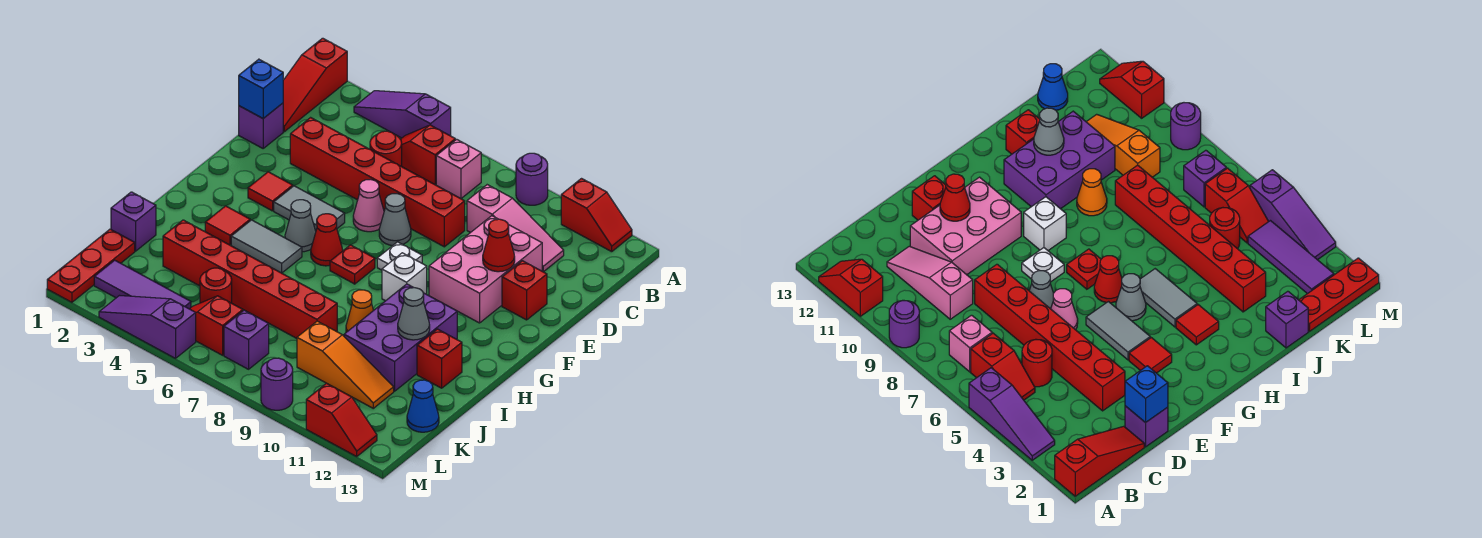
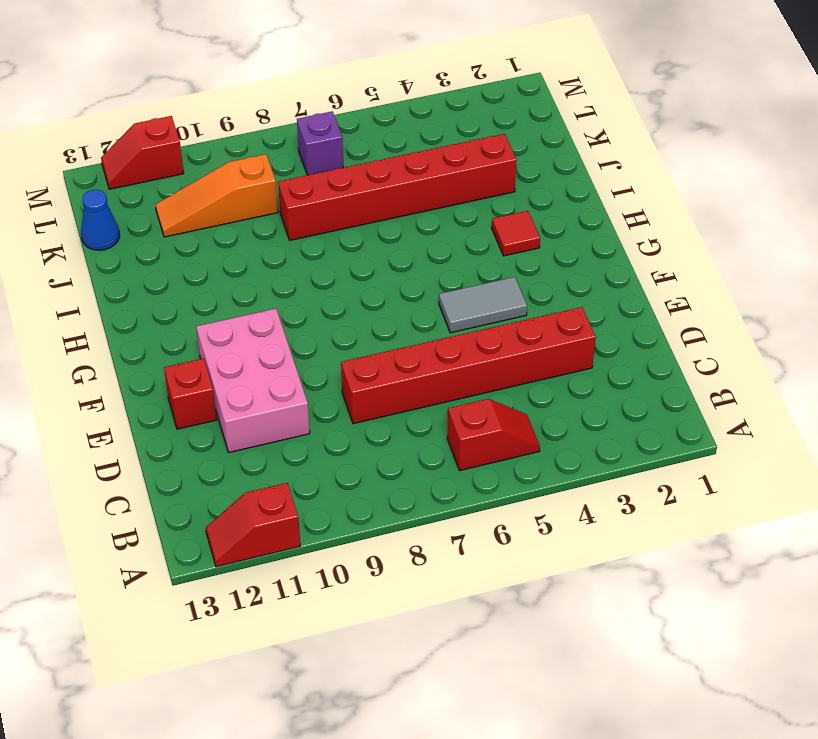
none -> red 1x3 slope [283,38,347,132]
none -> purple 1x3 slope [354,91,451,138]
none -> purple 1x1 round brick [516,153,548,205]
none -> pink 1x1 brick [436,139,481,199]

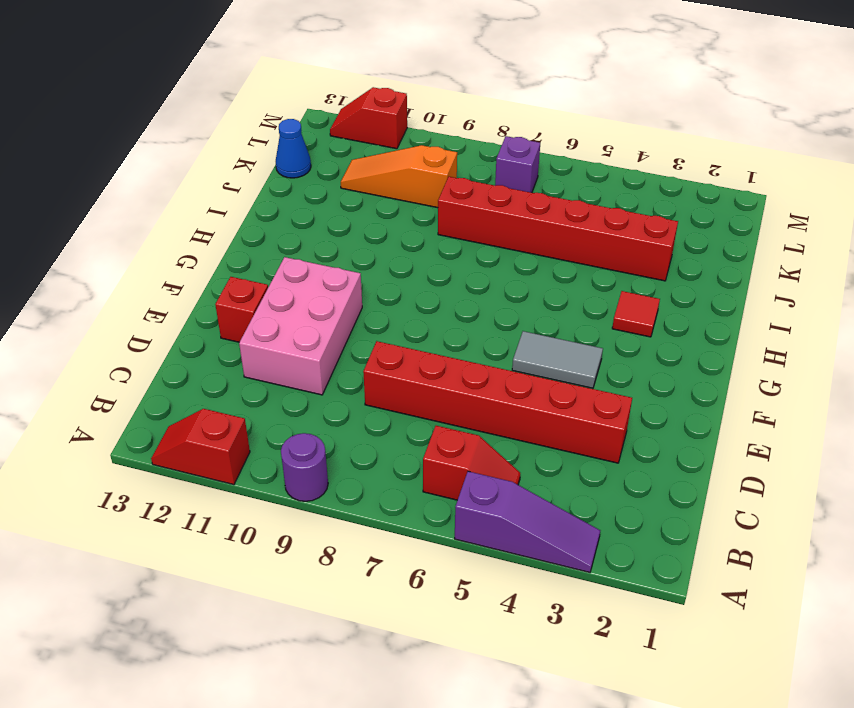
none -> red 1x3 slope [283,38,347,132]
none -> pink 1x1 brick [436,139,481,199]
none -> red 1x1 round brick [370,131,402,166]
none -> pink 1x3 slope [467,185,564,272]

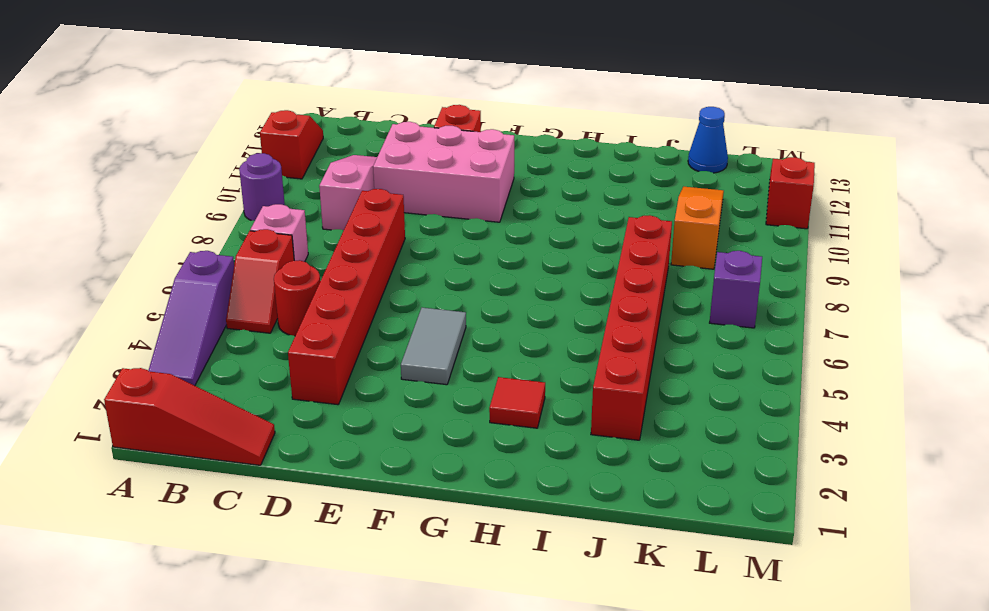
none -> purple 1x1 brick [239,103,283,148]
none -> pink 1x1 cone [353,179,384,232]
none -> grey 1x1 cone [379,194,411,246]
none -> red 1x1 tile [248,172,293,211]

